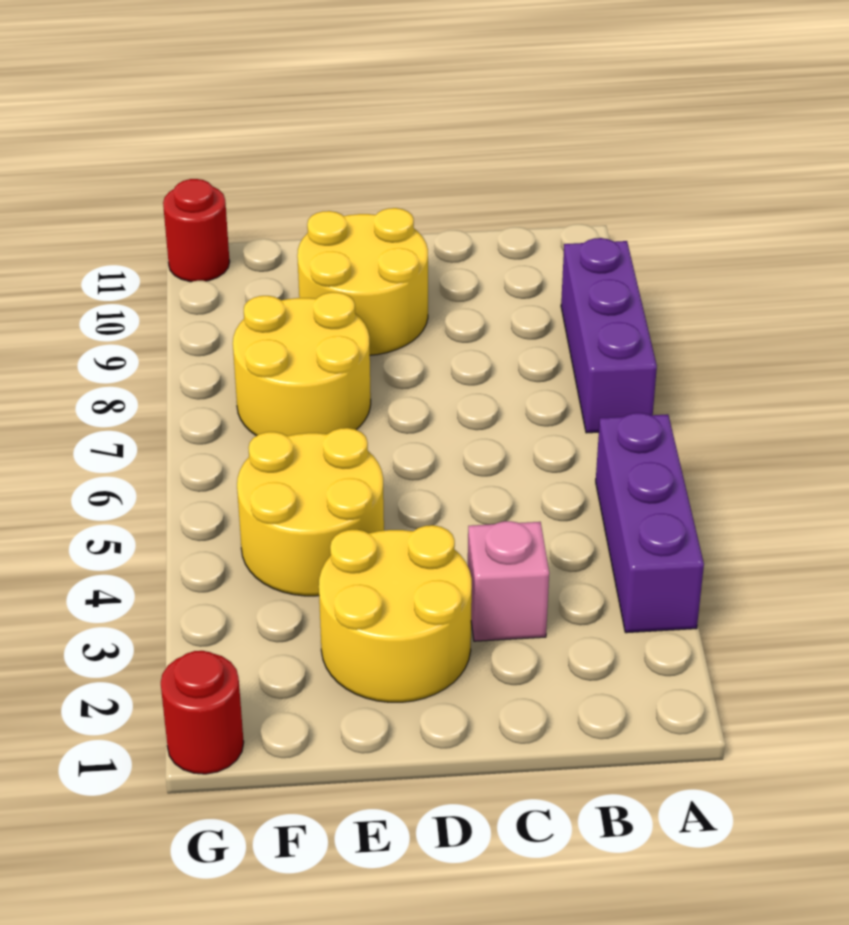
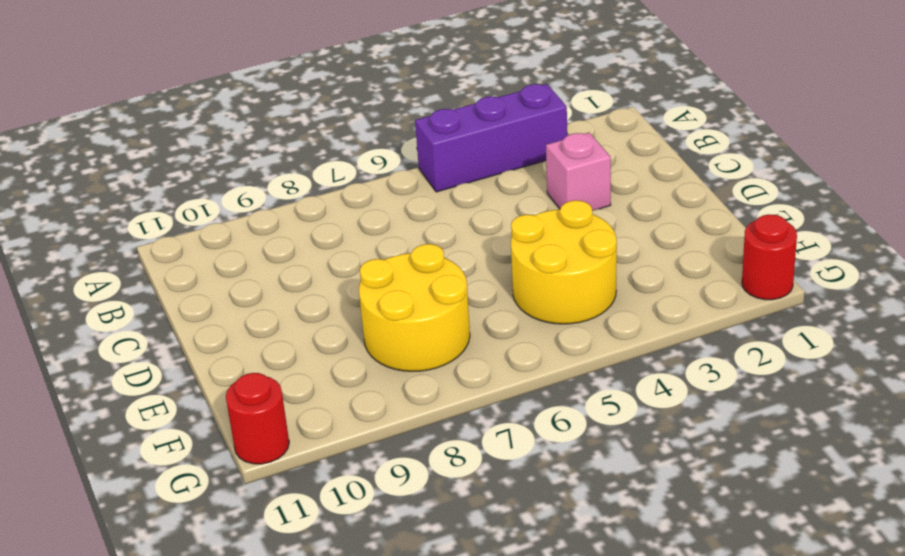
none -> purple 1x3 brick [561,238,657,433]
none -> yellow 2x2 round brick [319,525,472,702]

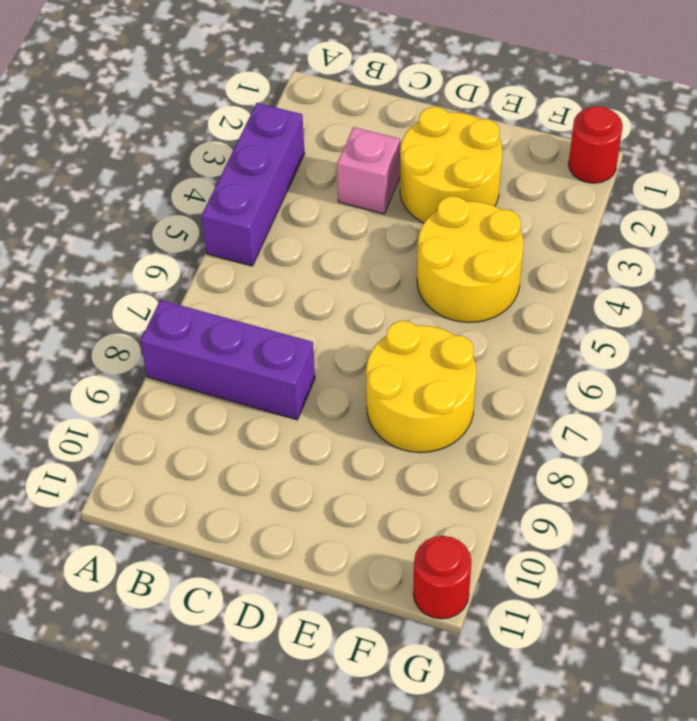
purple 1x3 brick [140,300,315,420] -> purple 1x3 brick turned to [561,238,657,433]
none -> yellow 2x2 round brick [297,208,428,355]

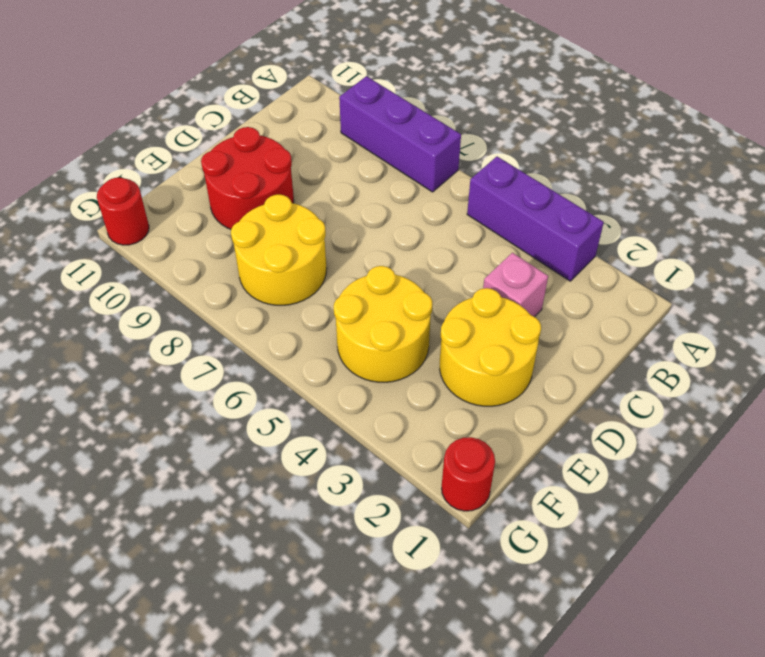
red 2x2 round brick [201,127,294,229] -> yellow 2x2 round brick [297,208,428,355]

